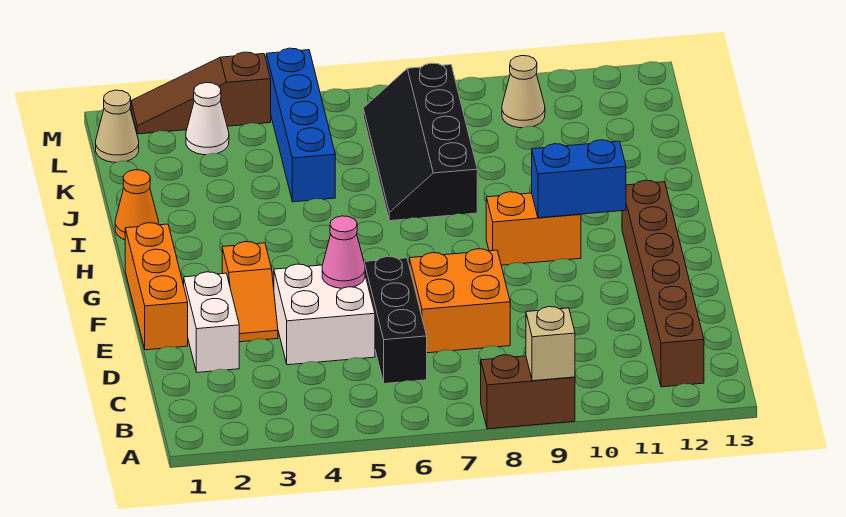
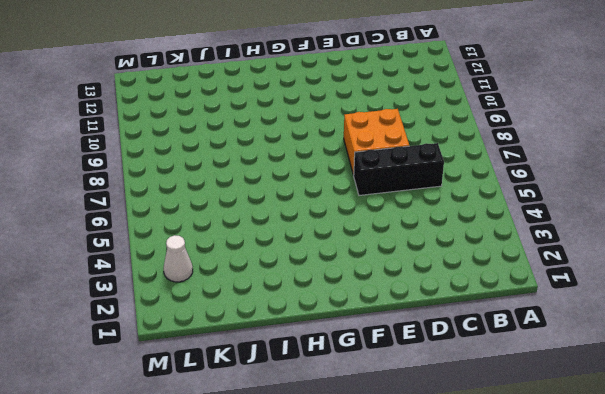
none -> brown 1x2 brick [481,355,575,429]
none -> brown 1x6 brick [622,180,704,387]
none -> white 1x2 brick [184,272,239,372]

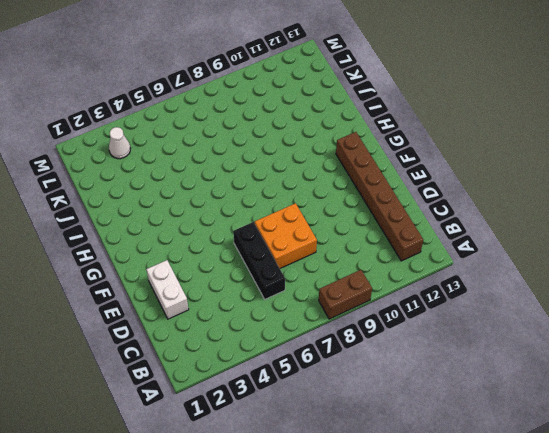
none -> white 2x2 brick [274,264,375,365]
none -> orange 1x3 brick [125,223,188,350]
none -> orange 1x2 slope [222,242,278,342]

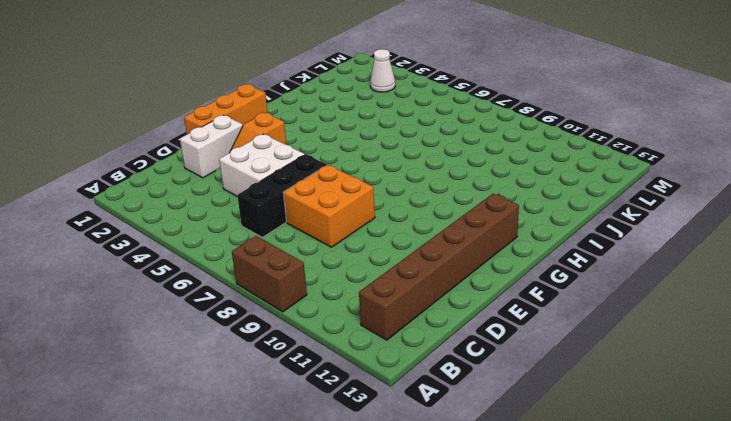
none -> orange 1x2 brick [486,192,581,265]
none -> orange 1x1 cone [115,170,158,240]
none -> black 2x4 slope [363,63,477,221]

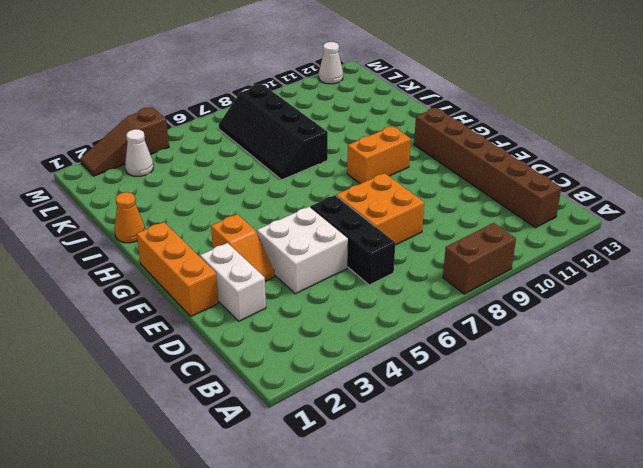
white 1x1 cone [319,42,343,84] -> none
none -> blue 1x4 brick [266,48,335,202]
none -> tan 1x1 cone [96,90,139,162]
none -> tan 1x1 cone [502,56,545,128]

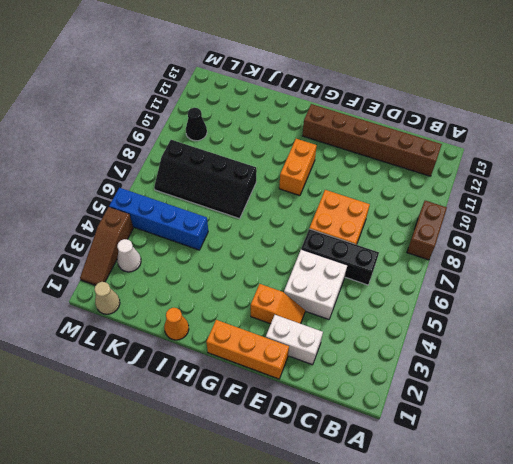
black 1x1 cone [186,108,207,141] -> tan 1x1 cone [502,56,545,128]
none -> tan 1x1 brick [526,307,575,381]
none -> pink 1x1 cone [322,216,365,288]
none -> blue 1x2 brick [532,140,626,218]

